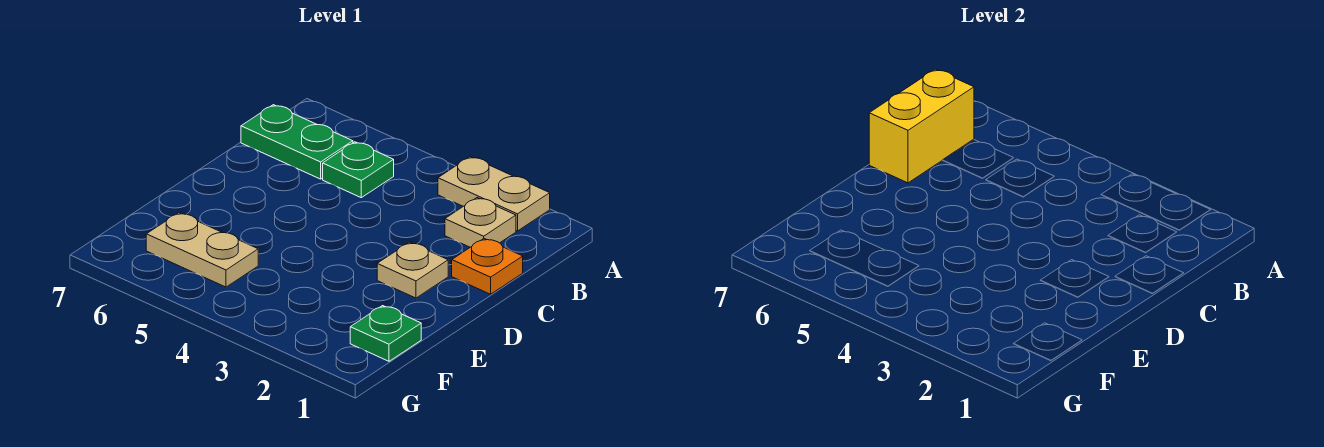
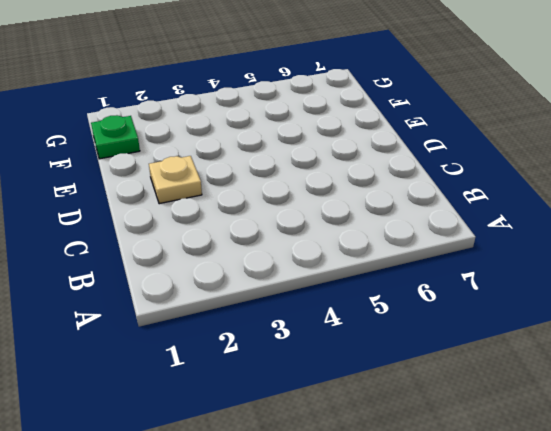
none -> tan 1x2 plate [438,157,550,231]
none -> tan 1x1 plate [445,198,516,247]

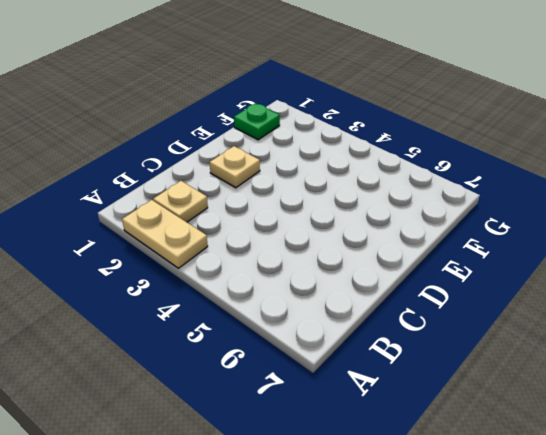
none -> green 1x1 plate [323,142,394,198]
none -> green 1x2 plate [241,105,353,179]

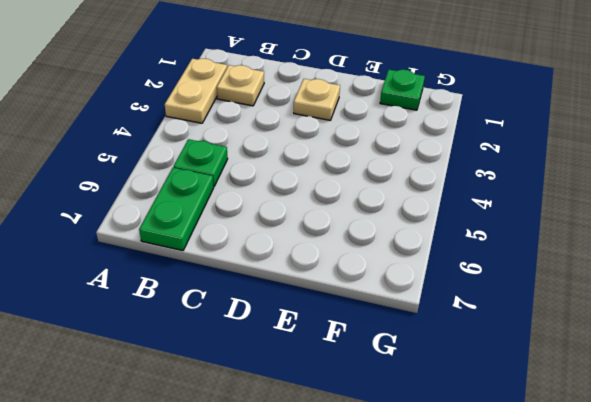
none -> orange 1x1 plate [452,239,523,294]
none -> tan 1x2 plate [146,213,258,287]

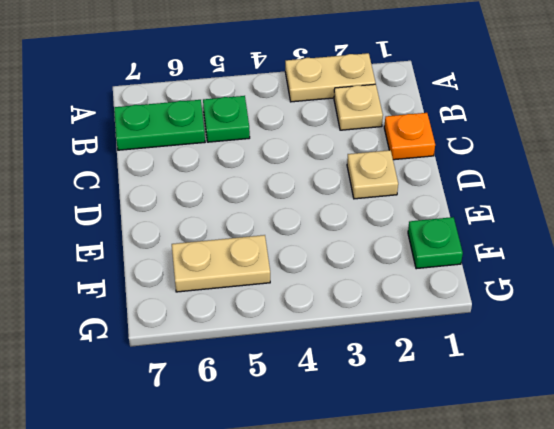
none -> yellow 1x2 brick [869,69,974,183]

